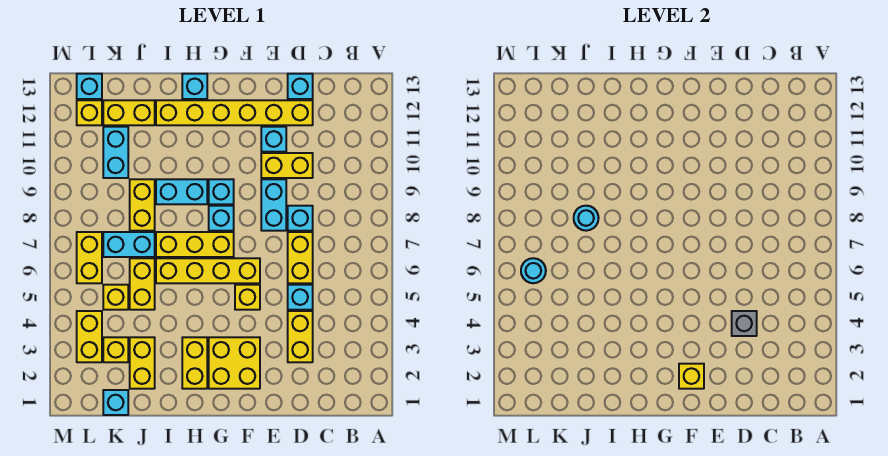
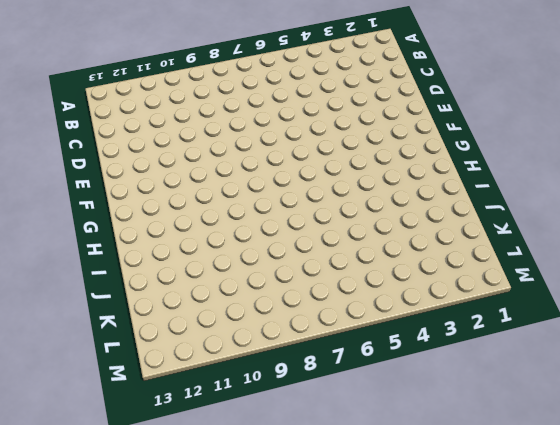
none -> yellow 1x2 brick [288,311,313,362]
none -> cyan 1x1 brick [288,285,313,310]
none -> yellow 1x2 brick [288,232,313,283]
none -> cyan 1x1 brick [288,206,313,231]

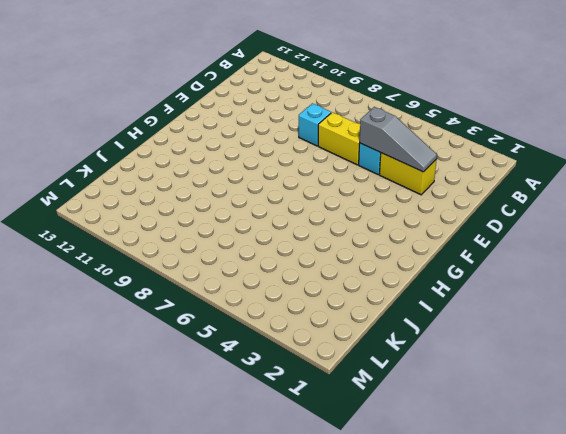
grey 1x3 slope [360,107,437,172] -> grey 1x1 brick [732,311,757,336]
none -> yellow 1x2 brick [261,153,313,178]
none -> yellow 1x6 brick [156,100,313,125]
none -> cyan 1x1 brick [288,74,313,99]
none -> cyan 1x2 brick [261,179,286,231]

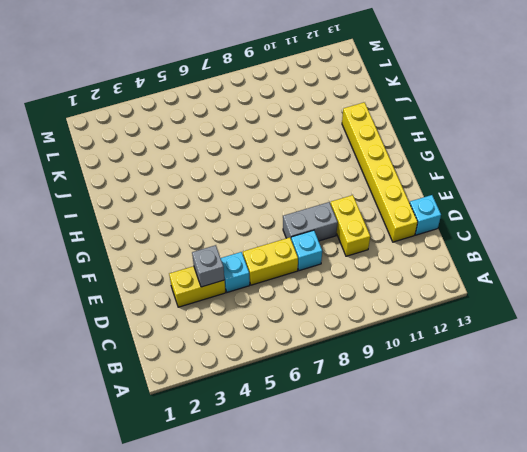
grey 1x2 brick [283,202,338,241] -> cyan 1x2 brick [261,179,286,231]
none -> cyan 1x1 brick [261,127,286,152]
none -> yellow 2x2 brick [209,337,260,389]
none -> yellow 1x1 brick [235,285,260,310]
none -> yellow 1x4 brick [156,258,260,283]

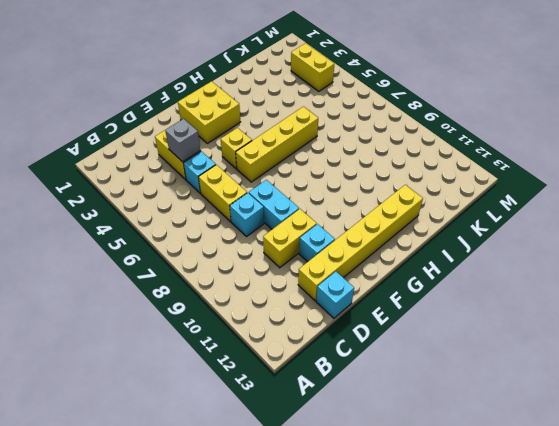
none -> yellow 1x3 brick [156,232,234,257]
none -> cyan 1x1 brick [209,206,234,231]
none -> cyan 1x1 brick [209,179,234,204]
none -> yellow 1x2 brick [182,337,207,389]

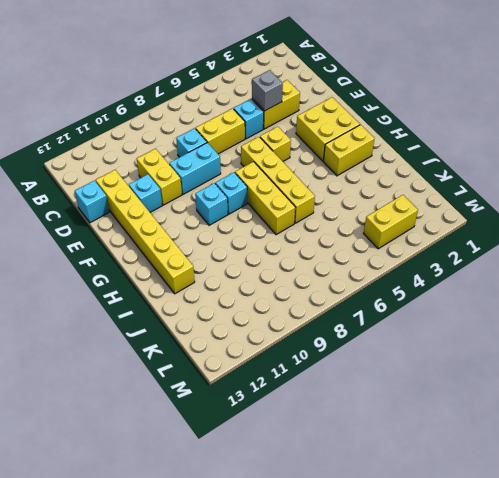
none -> cyan 1x2 brick [156,179,207,204]
none -> cyan 1x1 brick [182,74,207,99]
none -> yellow 1x2 brick [130,337,155,389]
none -> yellow 1x2 brick [130,258,155,310]

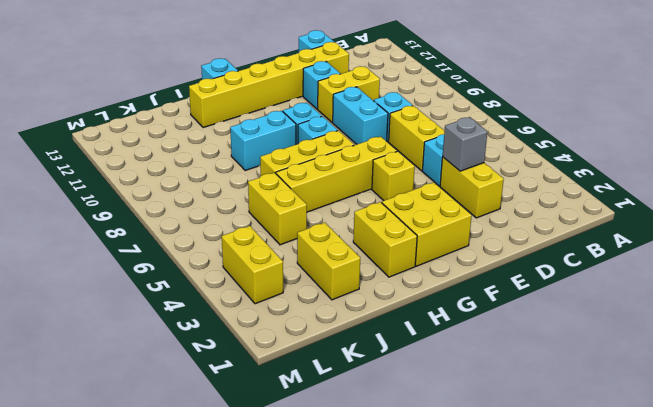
none -> cyan 1x2 brick [103,232,155,257]
none -> yellow 1x2 brick [130,179,155,231]
none -> yellow 1x2 brick [103,100,155,125]
none -> cyan 1x1 brick [103,390,128,415]

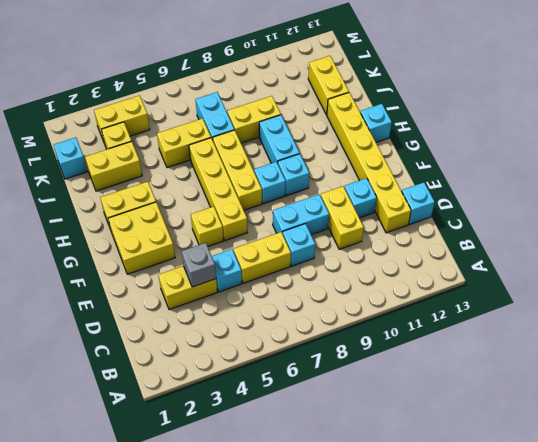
none -> yellow 1x1 brick [103,285,128,310]
none -> cyan 1x2 brick [103,127,128,178]
none -> yellow 1x2 brick [77,232,102,283]
none -> yellow 1x1 brick [77,100,102,125]

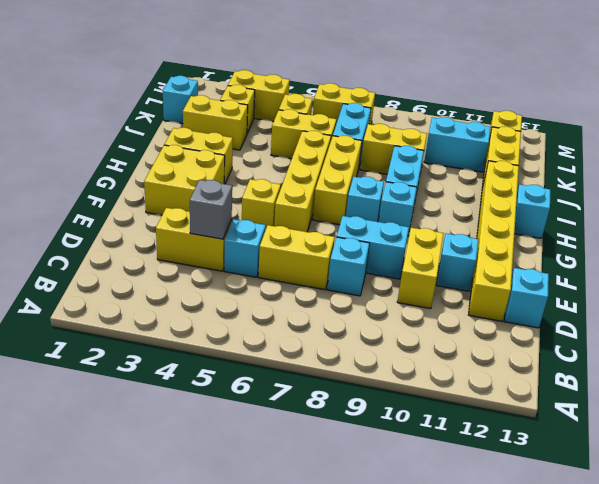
none -> cyan 1x1 brick [77,74,102,99]
none -> yellow 1x1 brick [679,364,704,389]
none -> cyan 1x1 round brick [574,206,599,231]
none -> cyan 1x1 round brick [521,258,546,283]

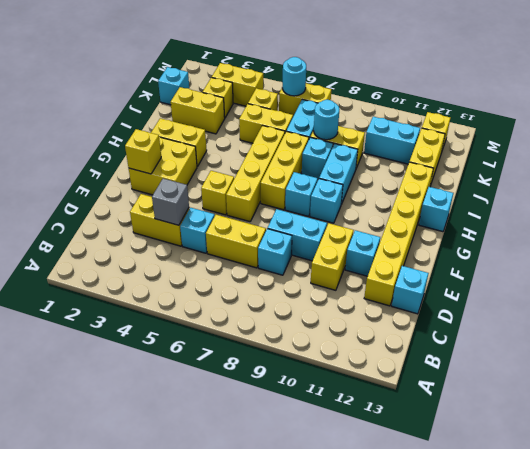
cyan 1x1 brick [302,137,333,179] -> cyan 1x1 brick moved to [77,74,102,99]

